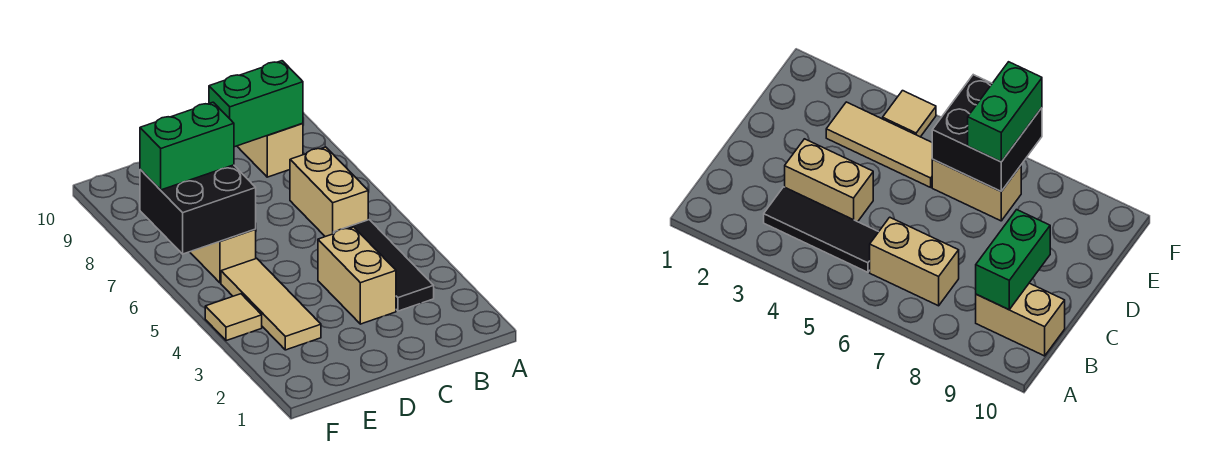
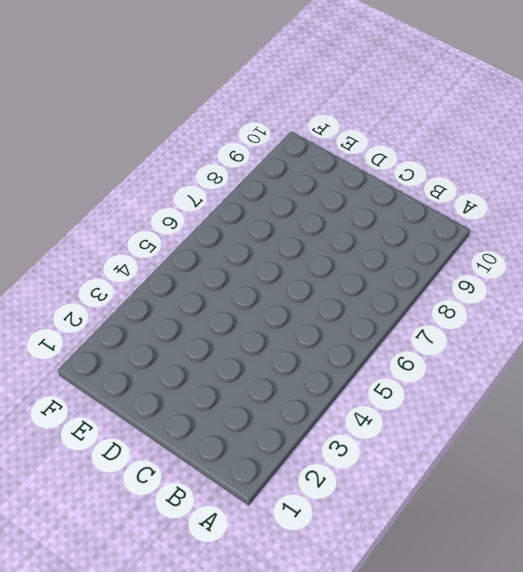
none -> black 1x3 tile [334,220,434,311]
none -> tan 1x2 brick [290,147,368,237]

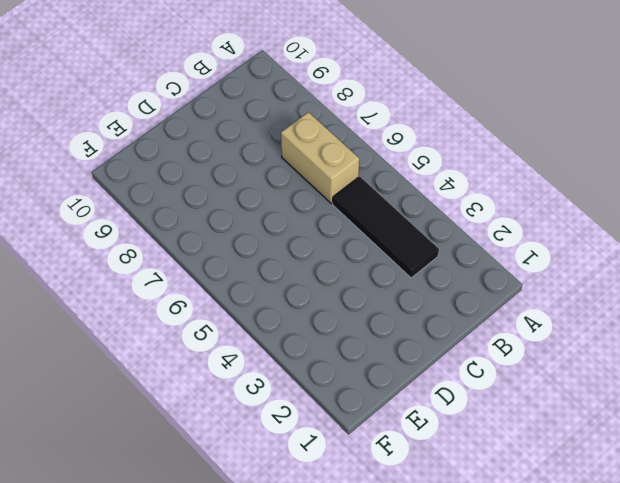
none -> tan 1x2 brick [237,123,303,177]
none -> tan 1x2 brick [318,227,396,324]

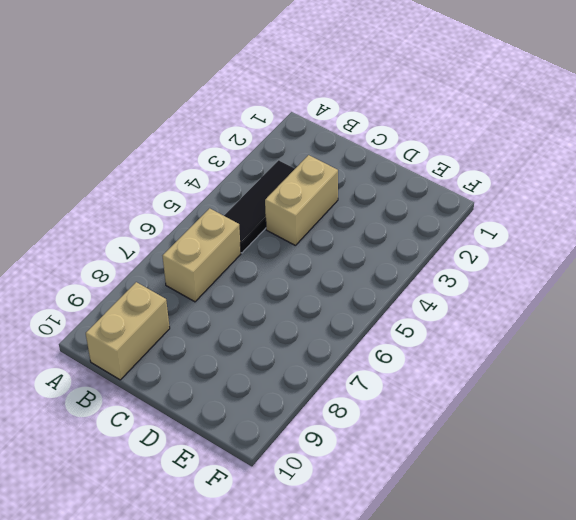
none -> tan 1x3 tile [221,258,321,350]
none -> tan 1x2 brick [190,229,256,283]

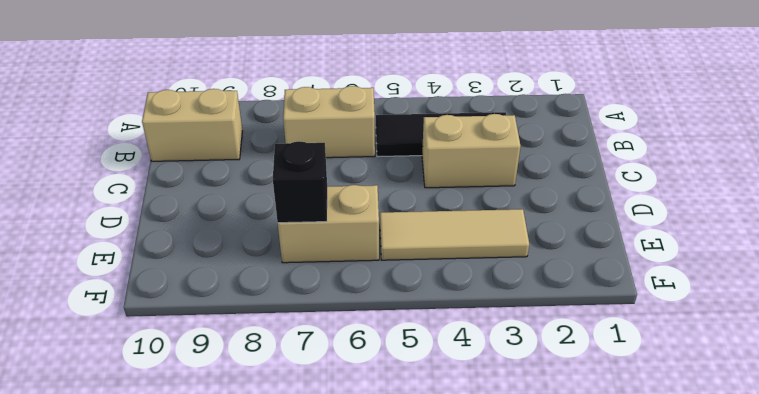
black 1x1 brick [273,141,327,223] -> black 2x2 brick [140,165,256,254]
none -> tan 1x1 tile [205,294,262,341]
none -> green 1x2 brick [209,61,303,147]

